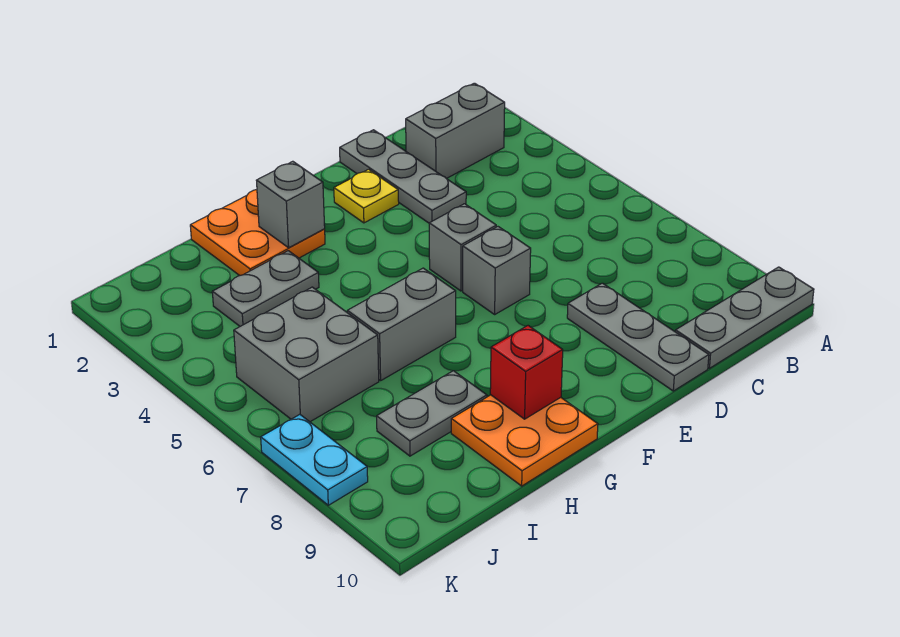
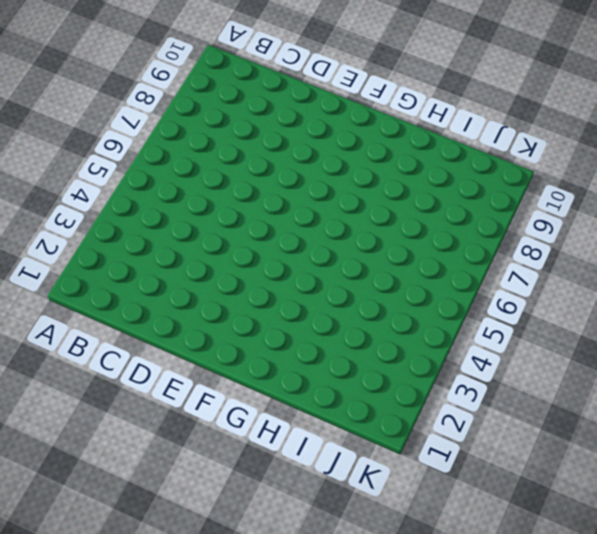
none -> grey 1x3 plate [675,267,814,368]
none -> grey 1x2 brick [406,83,505,179]
none -> grey 1x3 plate [340,130,466,223]

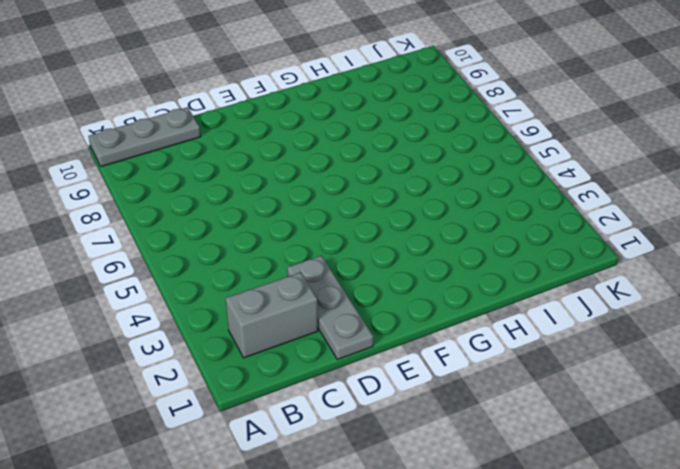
none -> grey 1x3 plate [567,283,709,391]
none -> yellow 1x1 plate [334,169,399,223]
none -> grey 1x1 brick [429,204,496,291]

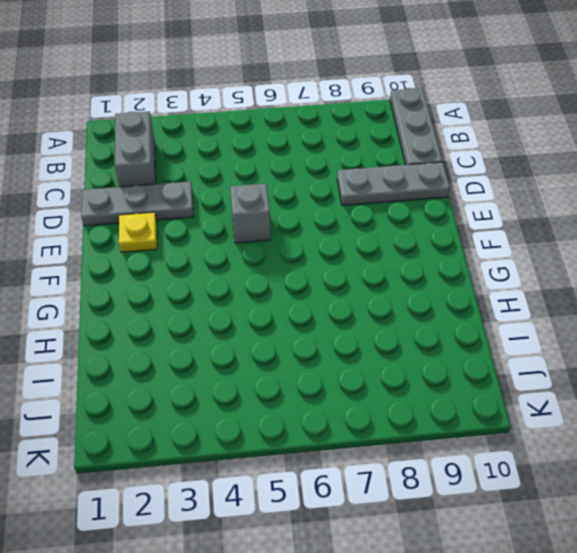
none -> grey 1x1 brick [463,227,531,314]
none -> orange 2x2 plate [190,190,325,276]
none -> grey 1x2 brick [347,268,456,381]

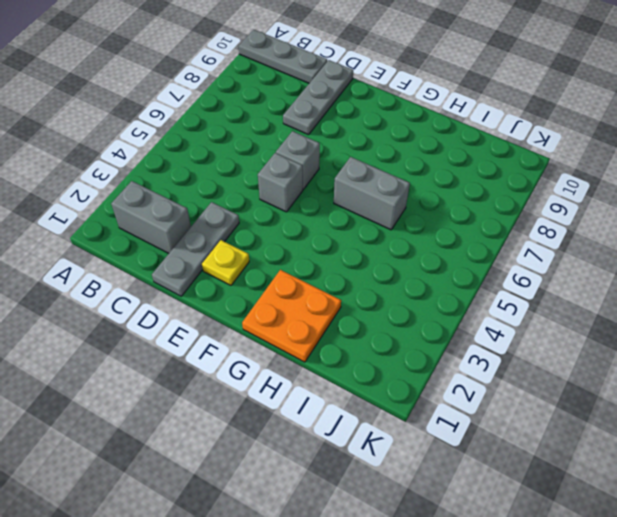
none -> orange 2x2 plate [451,395,598,486]
none -> grey 1x2 plate [212,251,319,326]
none -> grey 1x2 plate [377,371,487,456]

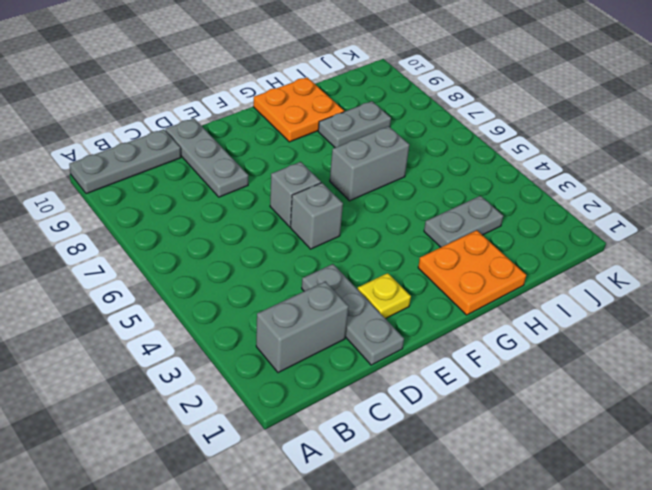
none -> grey 2x2 brick [234,287,379,422]
none -> cyan 1x2 plate [261,414,368,505]
none -> grey 1x1 brick [256,161,325,248]

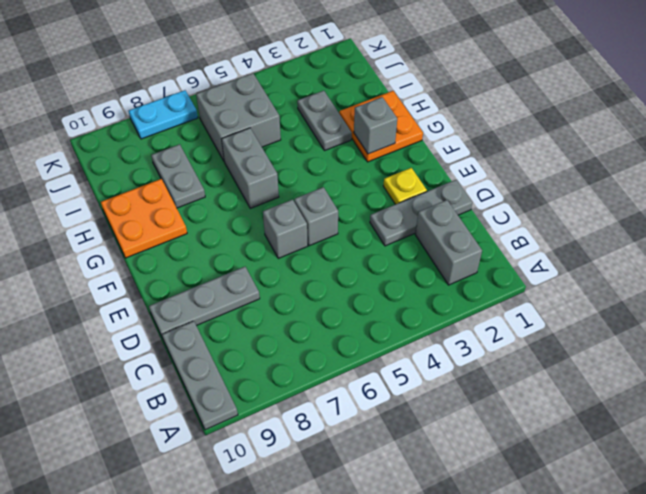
none -> red 1x1 brick [490,326,563,419]

